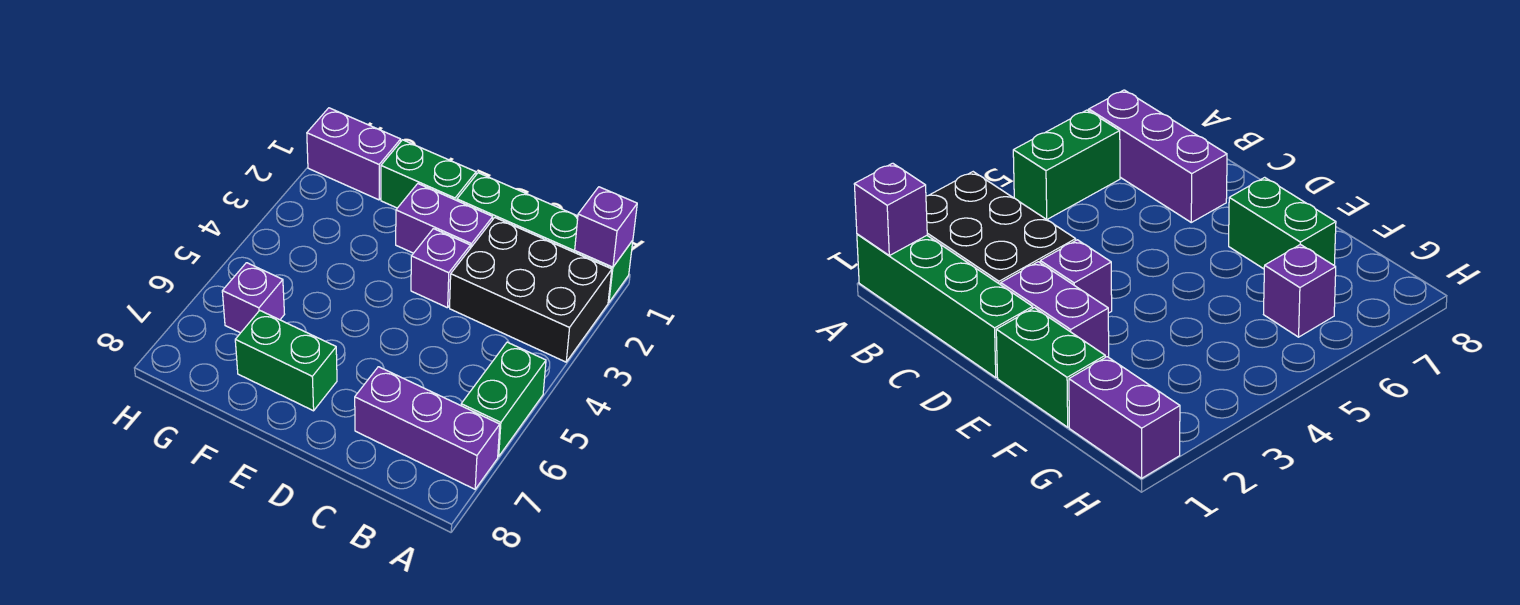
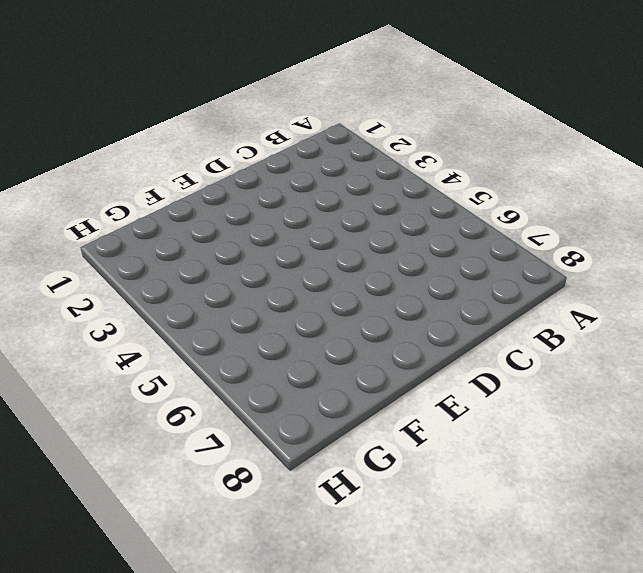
none -> green 1x4 brick [457,173,633,302]
none -> black 2x3 brick [450,218,612,362]

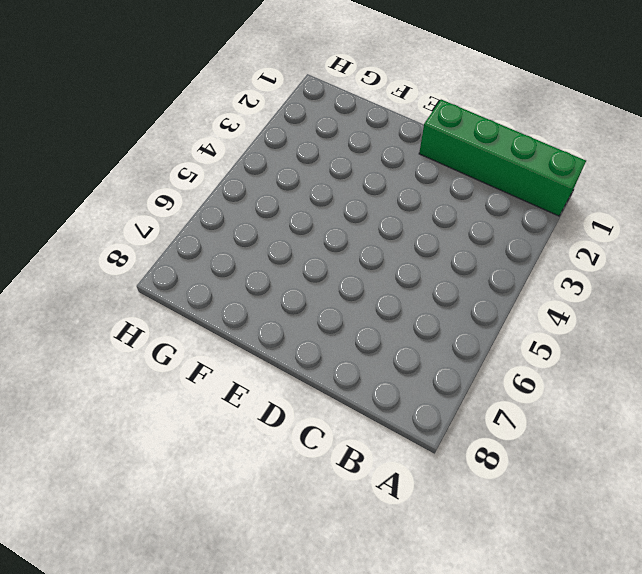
none -> black 2x3 brick [450,218,612,362]
none -> green 1x2 brick [461,342,546,456]

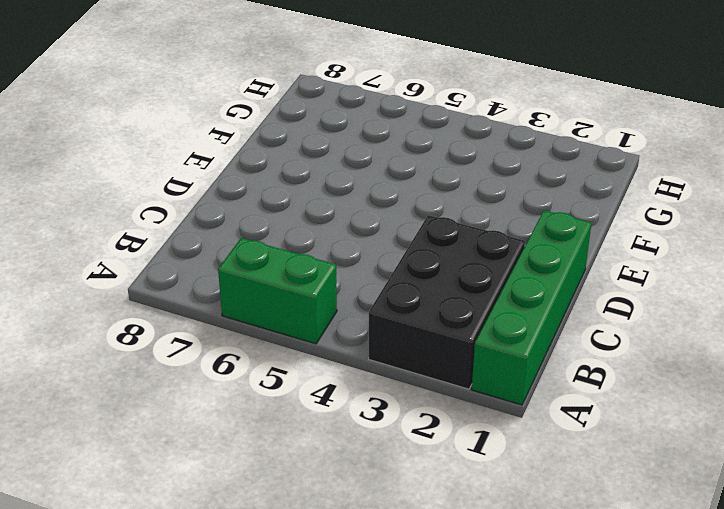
none -> purple 1x3 brick [355,367,500,489]
none -> purple 1x2 brick [396,184,493,253]

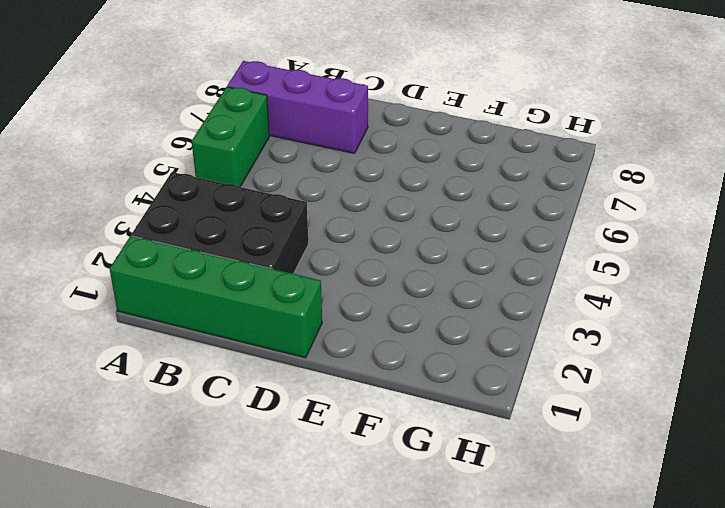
none -> purple 1x2 brick [396,184,493,253]
none -> purple 1x1 brick [411,229,470,308]

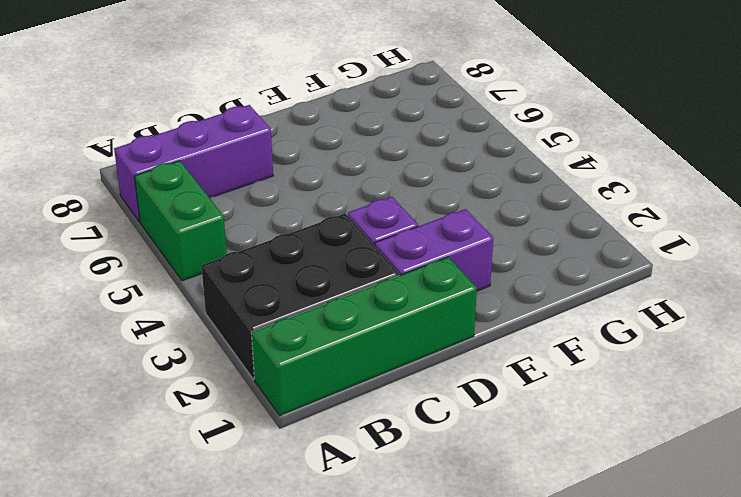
none -> green 1x2 brick [381,140,476,208]
none -> green 1x2 brick [235,310,337,411]

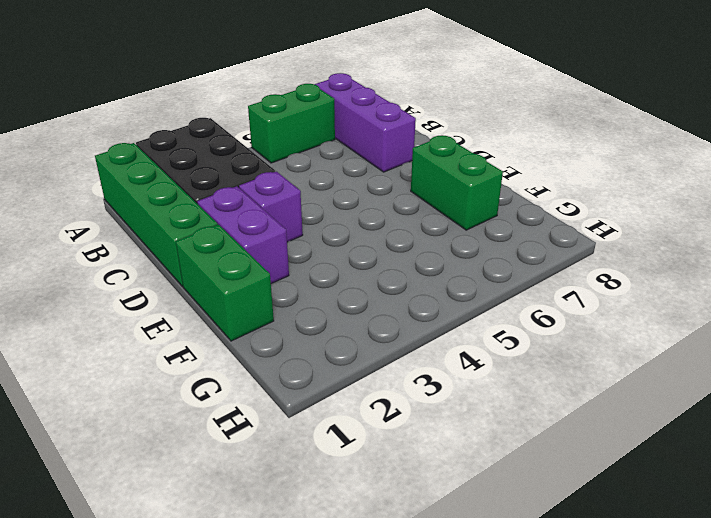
none -> purple 1x2 brick [307,108,401,200]
none -> purple 1x1 brick [222,263,285,333]

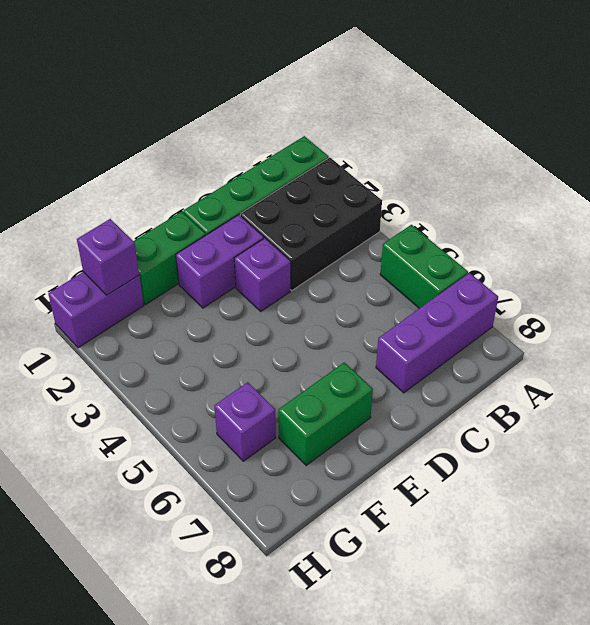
purple 1x1 brick [77,219,139,295] -> purple 1x1 brick moved to [575,187,637,267]

